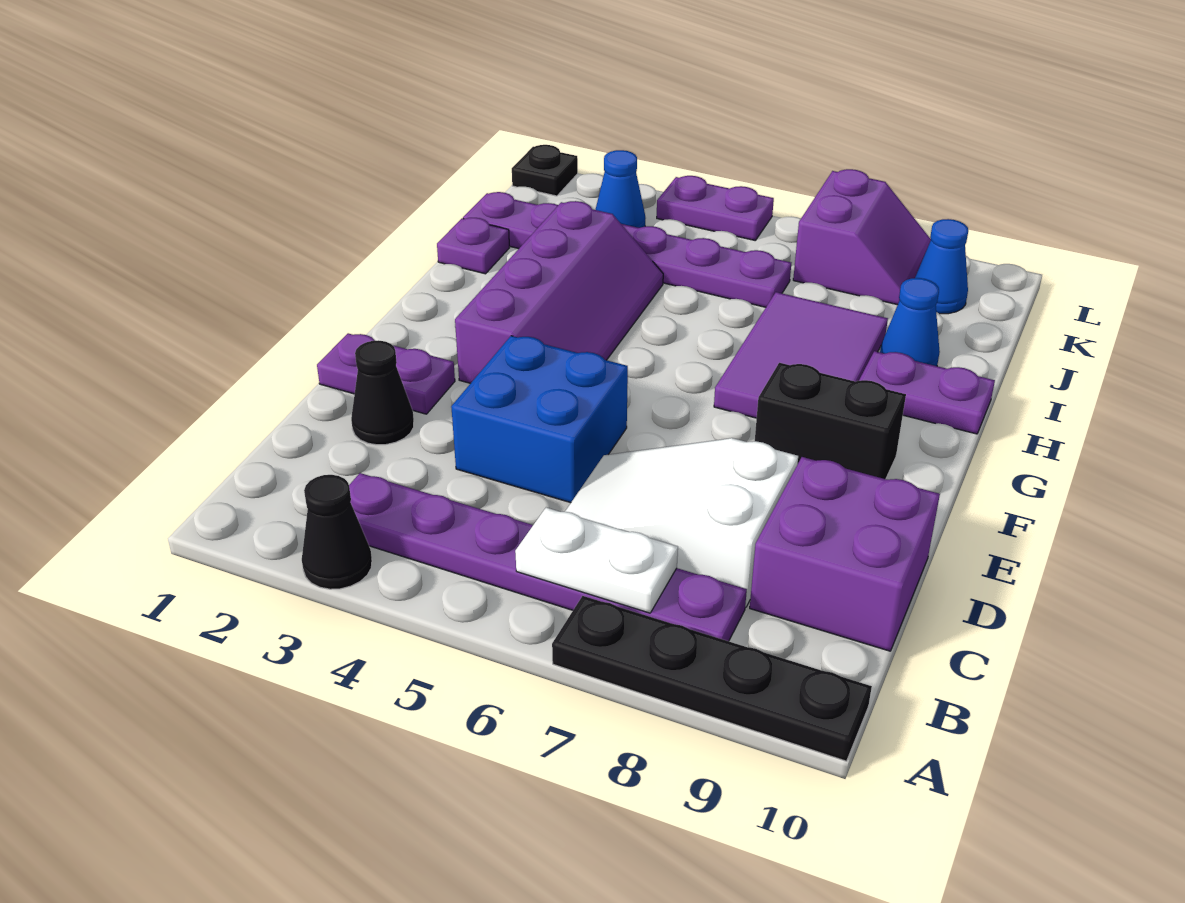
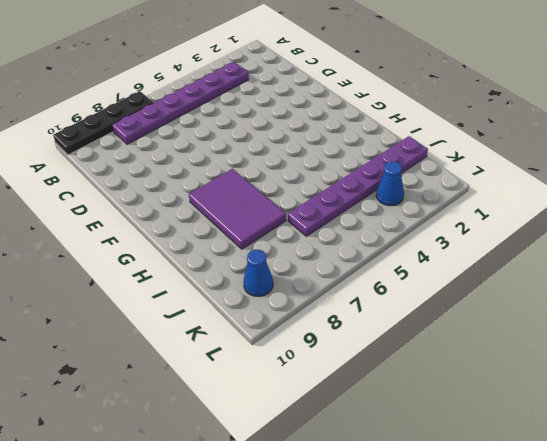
none -> black 1x1 cone [302,475,372,589]
none -> white 2x3 slope [565,438,798,607]
none -> purple 2x2 brick [750,457,940,651]

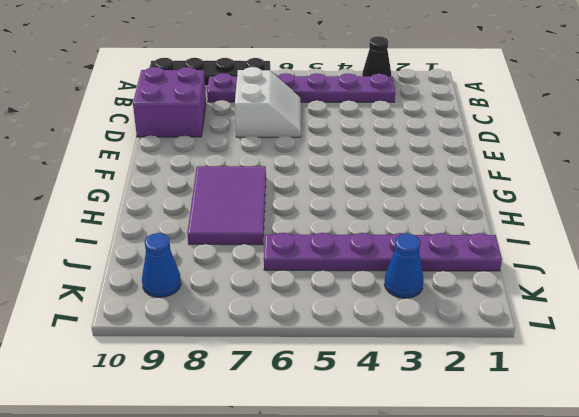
white 2x2 slope [235,67,301,137] -> white 2x3 slope [565,438,798,607]
none -> black 1x1 cone [351,340,414,445]
none -> blue 2x2 brick [451,336,628,503]
none -> purple 1x2 plate [317,333,455,414]

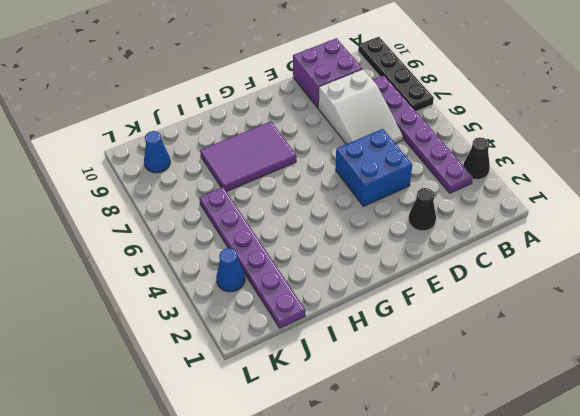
none -> purple 1x2 plate [317,333,455,414]
none -> purple 2x4 slope [455,201,663,383]
none -> black 1x2 brick [755,363,906,479]

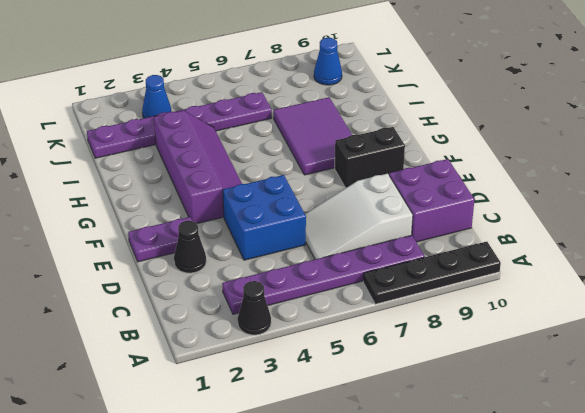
none -> purple 1x2 plate [859,351,995,434]
none -> purple 1x1 plate [437,218,509,274]
none -> blue 1x1 cone [880,278,940,366]

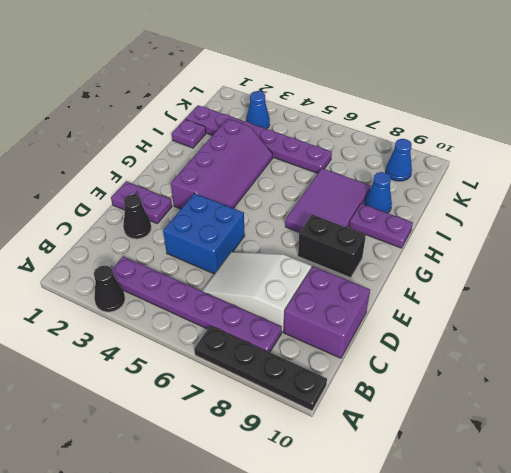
none -> purple 2x2 slope [793,169,931,305]
none -> black 1x1 plate [512,145,578,196]
none -> purple 1x2 plate [657,176,774,241]

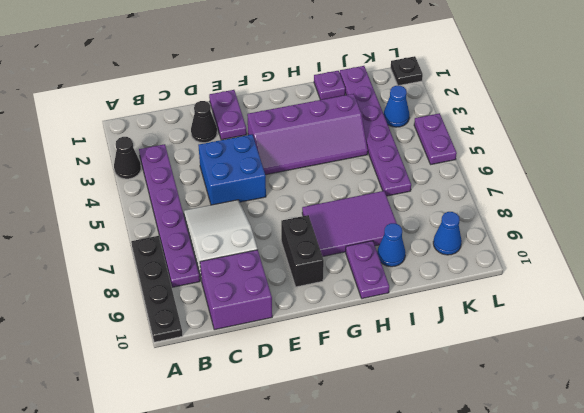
none -> purple 2x2 slope [793,169,931,305]
none -> white 1x2 plate [515,508,678,613]

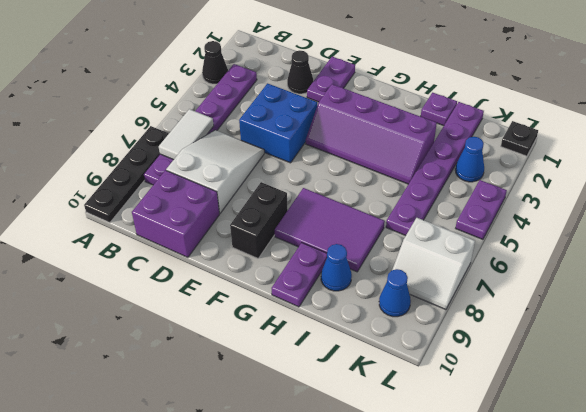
white 1x2 tile [159,109,214,160] -> white 1x2 plate [515,508,678,613]
white 2x2 slope [392,218,475,310] -> purple 2x2 slope [793,169,931,305]

